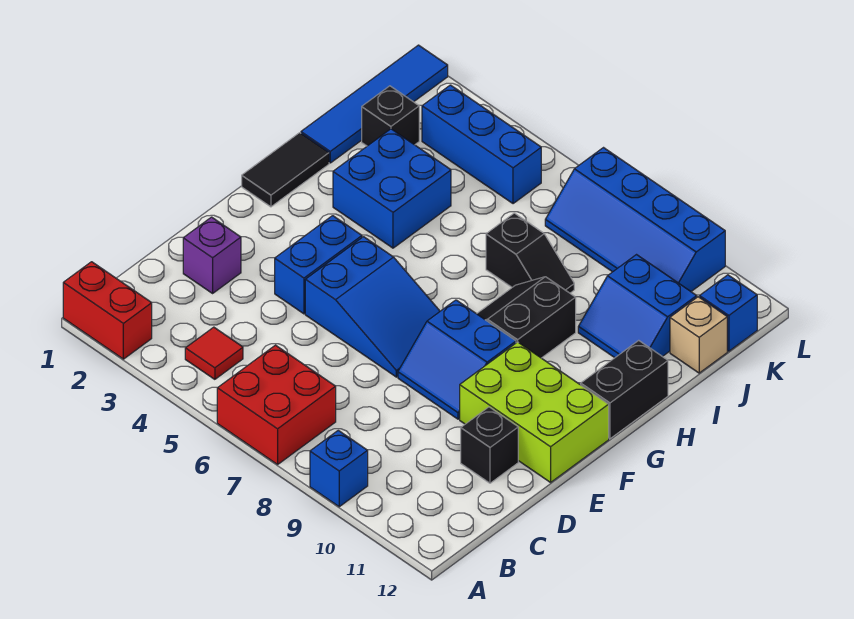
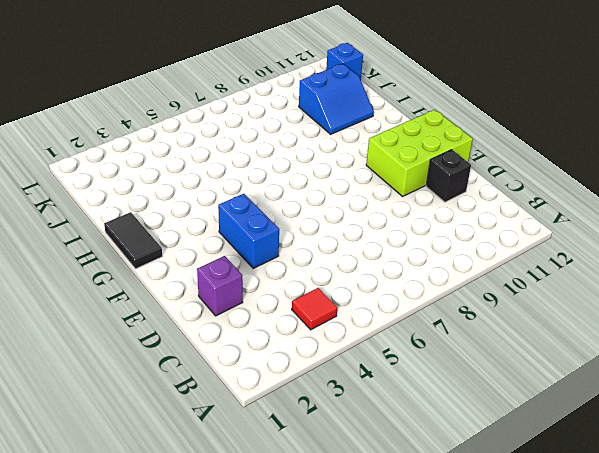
none -> red 1x2 brick [63,262,152,359]
none -> red 2x2 brick [217,345,336,465]
none -> blue 1x1 brick [310,430,368,507]

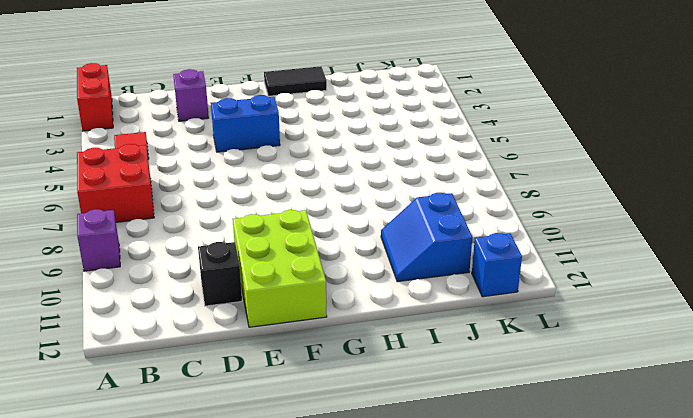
purple 1x1 brick [77,209,120,271] -> blue 1x1 brick [310,430,368,507]
none -> blue 2x3 slope [305,237,440,377]
none -> blue 2x2 slope [398,300,516,419]
none -> black 2x2 slope [477,277,576,358]

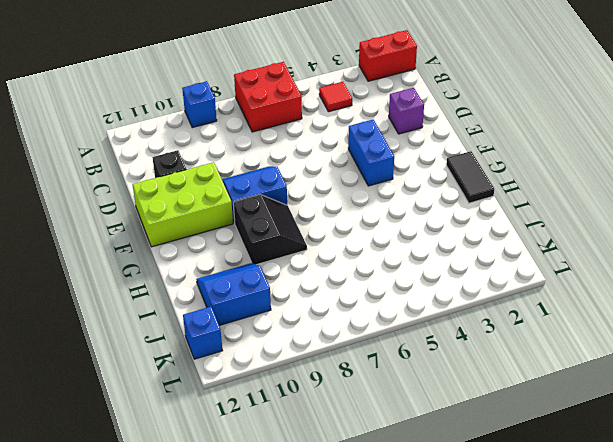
none -> blue 2x3 slope [305,237,440,377]
none -> black 1x2 brick [581,340,668,439]
none -> blue 2x2 brick [333,129,451,248]

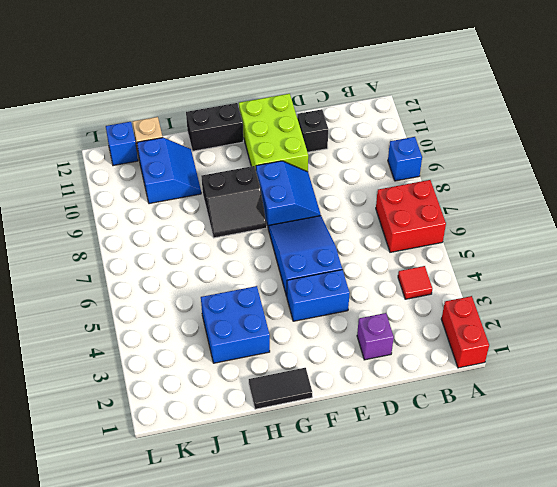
none -> blue 1x4 tile [301,45,448,163]
none -> black 1x2 slope [486,213,574,293]
none -> black 1x1 brick [362,86,419,146]

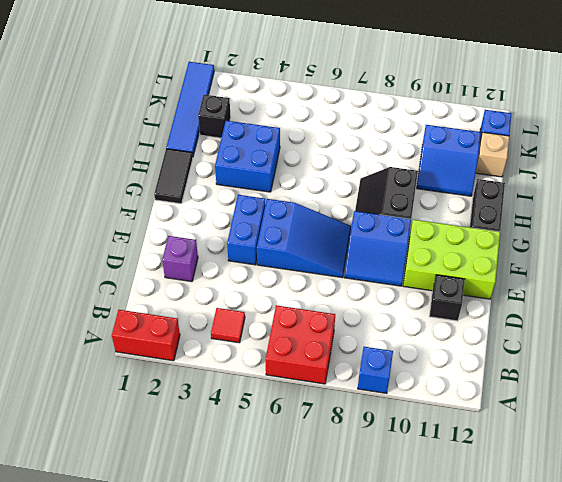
none -> black 1x2 slope [486,213,574,293]
none -> blue 1x3 brick [422,85,541,204]
none -> blue 2x4 slope [545,148,725,291]

